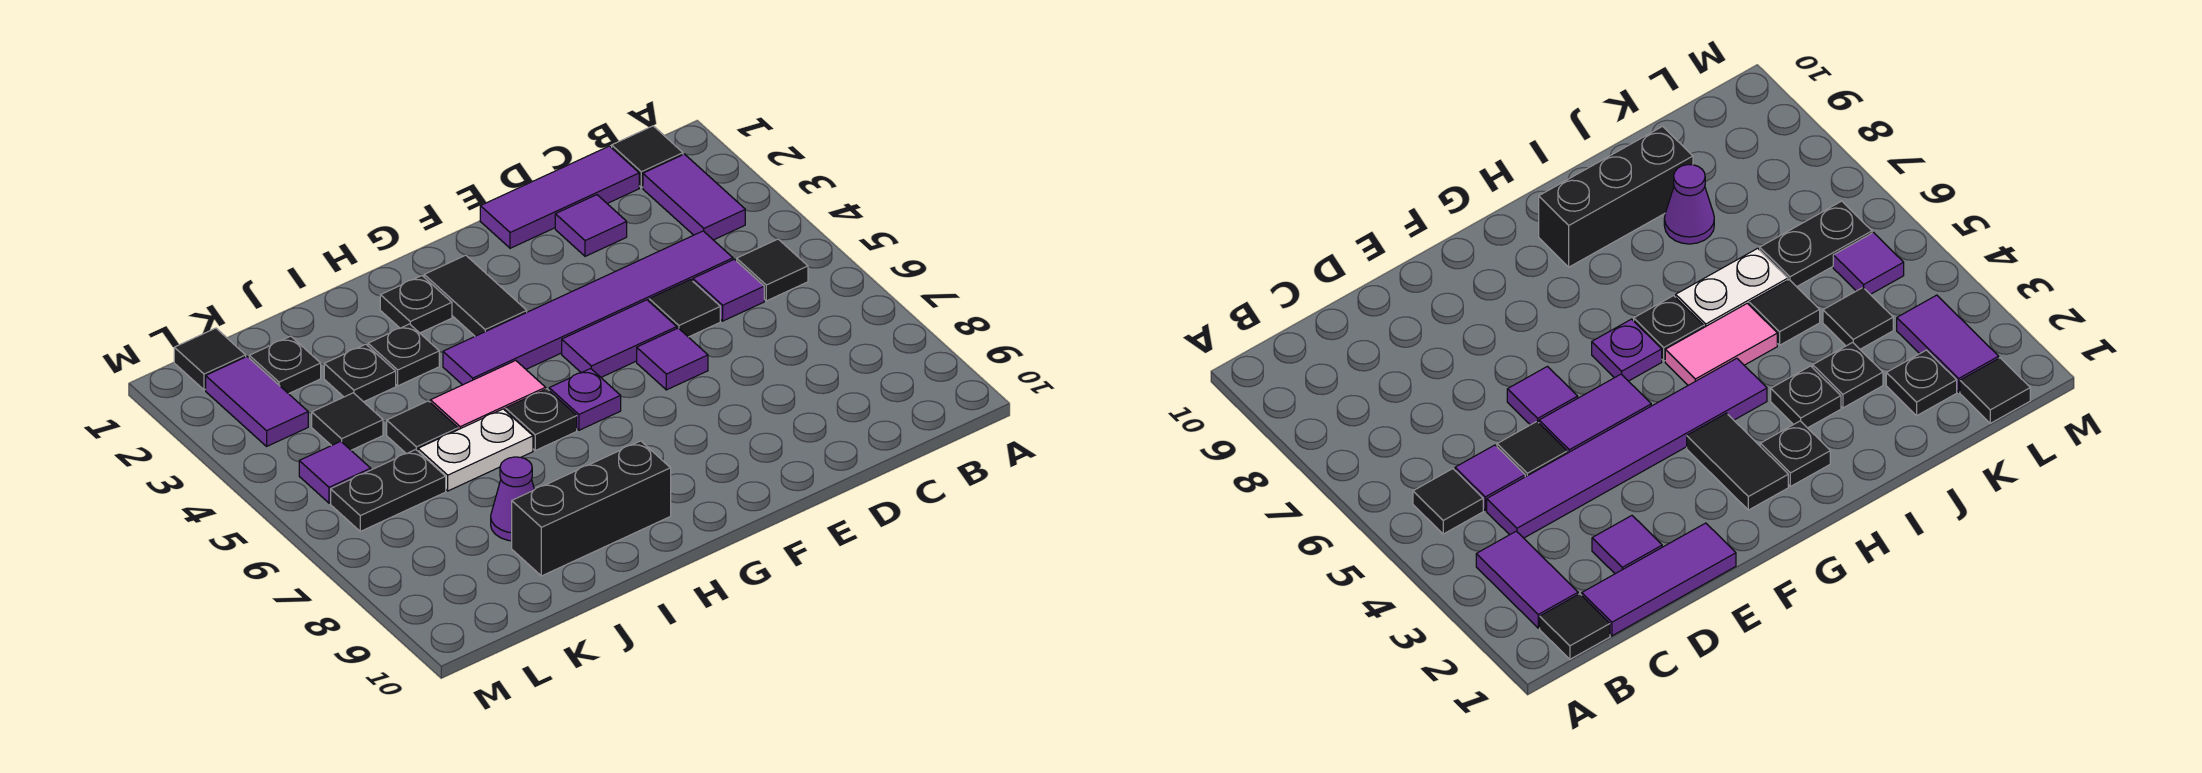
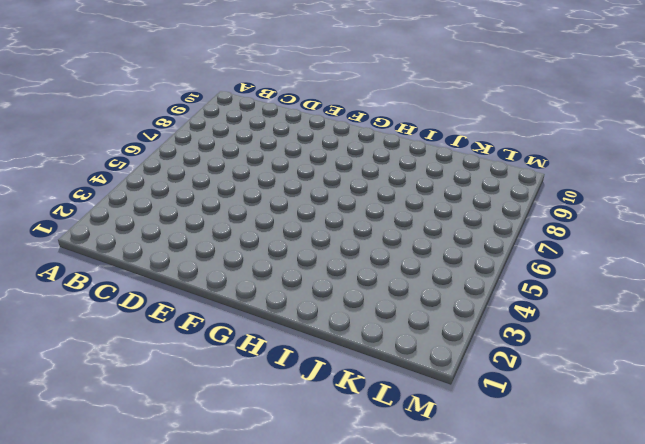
none -> black 1x1 tile [612,126,683,188]
none -> purple 1x2 tile [643,154,745,240]
none -> black 1x1 tile [737,239,808,301]

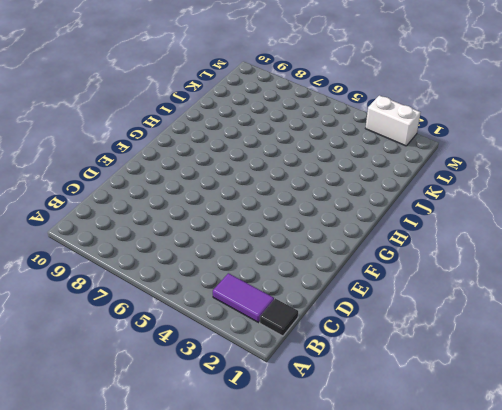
white 1x2 brick [365,95,421,146] -> none
none -> black 1x1 tile [737,239,808,301]
none -> purple 1x3 tile [480,146,639,248]
none -> purple 1x6 tile [443,231,733,385]

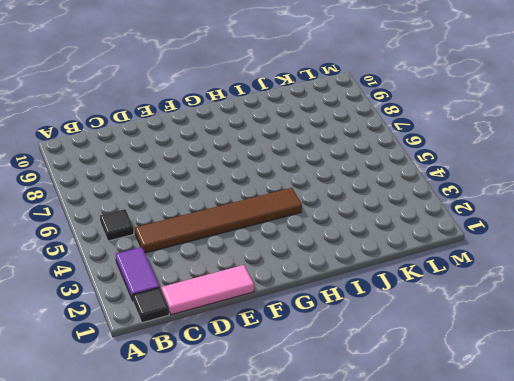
pink 1x3 tile [161,265,254,315] -> purple 1x3 tile [480,146,639,248]
brown 1x6 tile [135,188,302,253] -> purple 1x6 tile [443,231,733,385]
none -> purple 1x1 tile [693,259,764,321]
none -> purple 1x1 tile [555,195,627,256]
none -> black 1x1 tile [649,280,720,337]

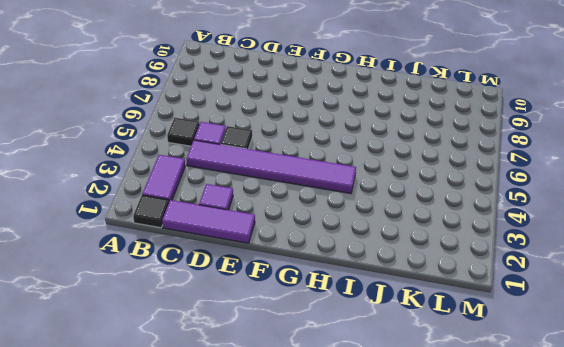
none -> purple 1x2 tile [562,300,677,377]
none -> purple 1x1 tile [637,328,708,390]
none -> black 1x2 tile [424,255,527,336]

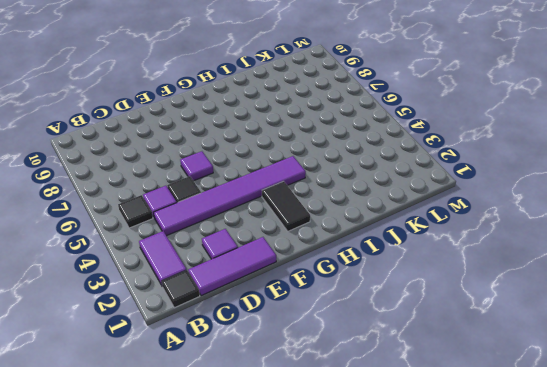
none -> purple 1x2 tile [562,300,677,377]
none -> purple 1x1 plate [549,369,621,430]
none -> black 1x1 plate [380,276,452,333]

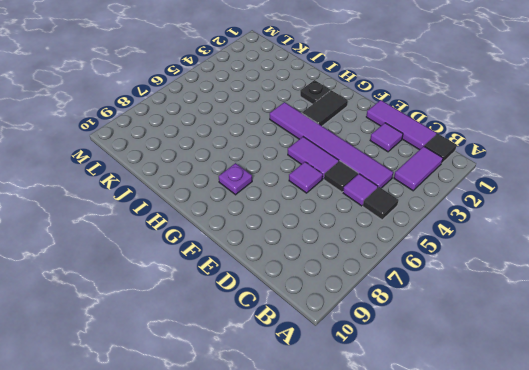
purple 1x1 plate [219,163,252,195] -> purple 1x1 plate moved to [549,369,621,430]
none -> pink 1x2 tile [430,360,546,430]
none -> black 1x1 plate [505,389,577,450]
none -> black 1x3 brick [512,441,671,576]

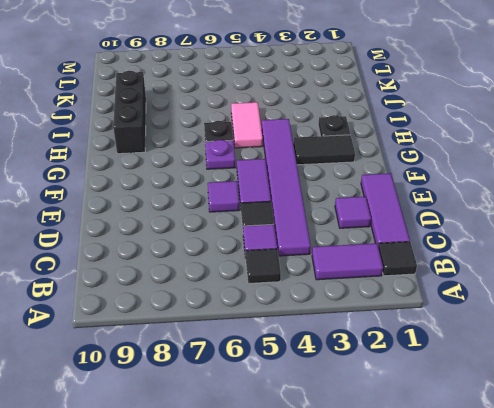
none -> black 1x1 plate [368,324,439,386]
none -> white 1x2 plate [418,409,533,491]
none -> black 1x1 plate [324,344,396,402]

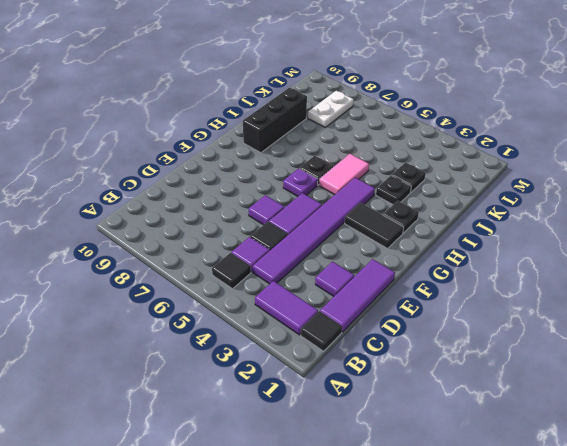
white 1x2 plate [308,91,354,127] -> white 1x2 plate moved to [418,409,533,491]
none -> black 1x1 tile [387,401,458,454]
none -> purple 1x1 cone [491,457,534,541]
none -> black 1x1 plate [249,336,321,394]

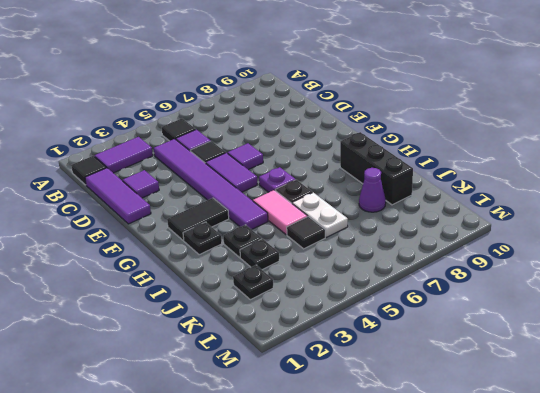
none -> black 1x1 tile [312,393,383,450]
none -> black 1x2 plate [331,450,446,531]
none -> black 1x1 tile [174,328,246,390]

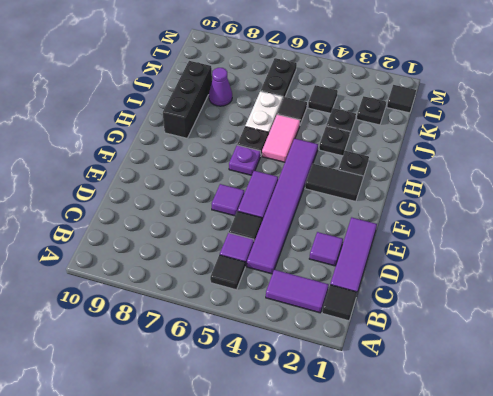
none -> purple 1x2 tile [206,357,308,446]
none -> purple 1x1 tile [299,441,371,503]

